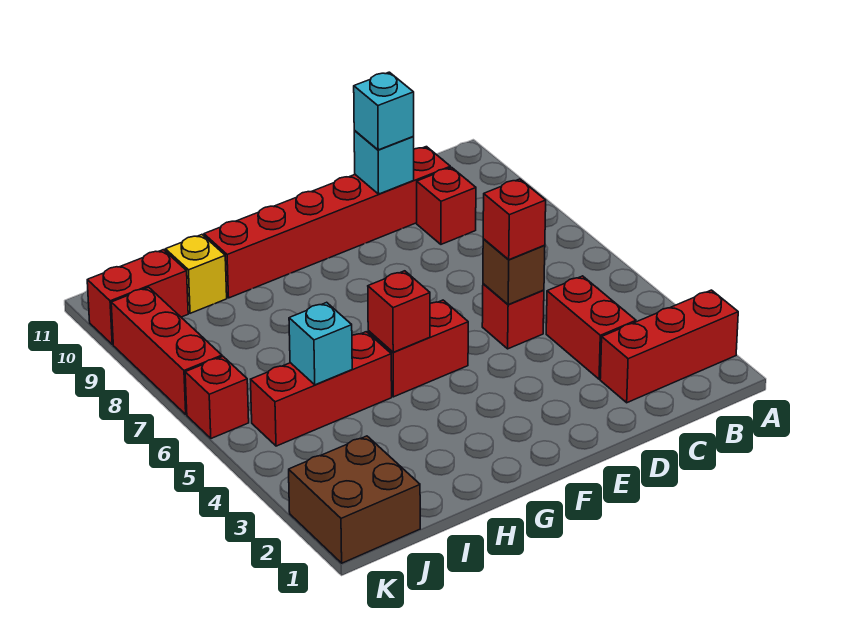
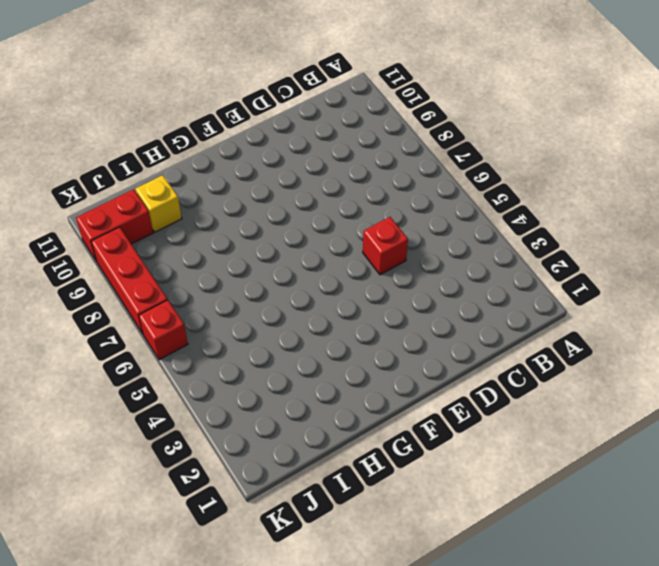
none -> red 1x3 brick [600,290,738,403]
none -> red 1x2 brick [546,276,636,379]
none -> red 1x1 brick [417,167,476,244]

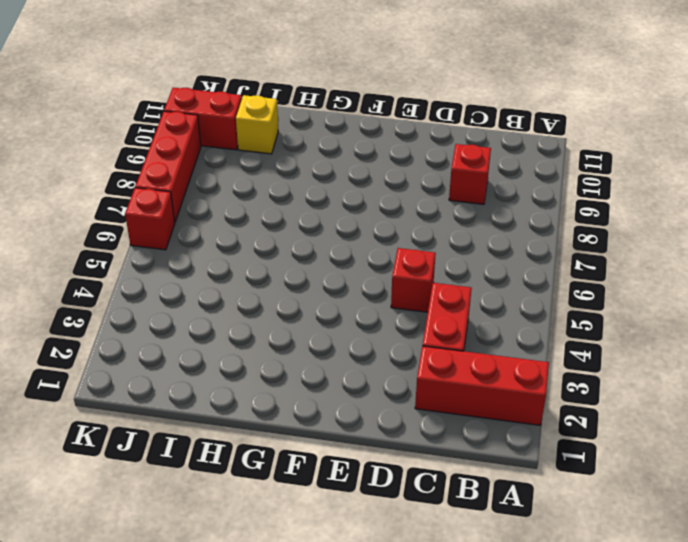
none -> red 1x6 brick [204,147,450,298]
none -> red 1x2 brick [368,300,468,397]
none -> red 1x3 brick [251,332,392,446]

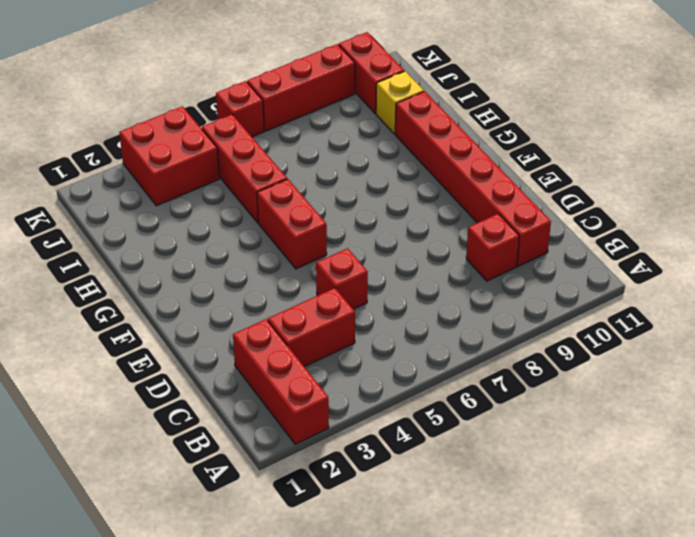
red 2x2 brick [119,106,219,206] -> none
none -> brown 2x2 brick [289,436,420,563]
none -> brown 1x1 brick [483,239,545,305]
none -> cyan 1x1 brick [354,130,414,194]

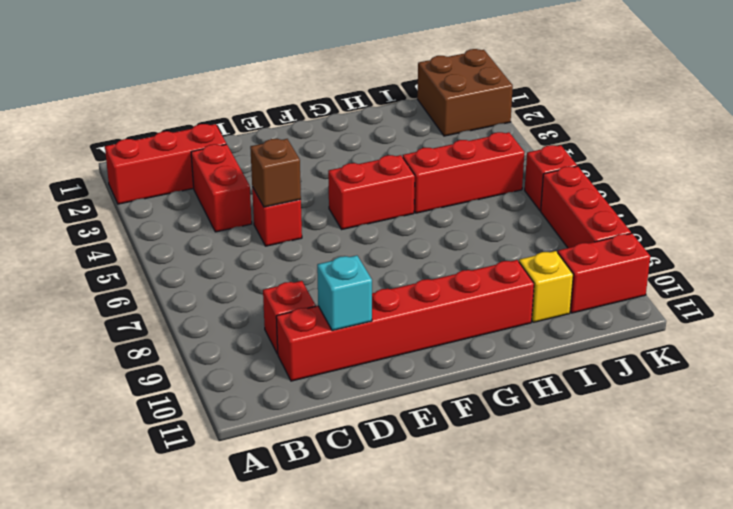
none -> red 1x1 brick [368,271,430,352]
none -> cyan 1x1 brick [289,302,352,385]
none -> red 1x1 brick [483,179,546,260]

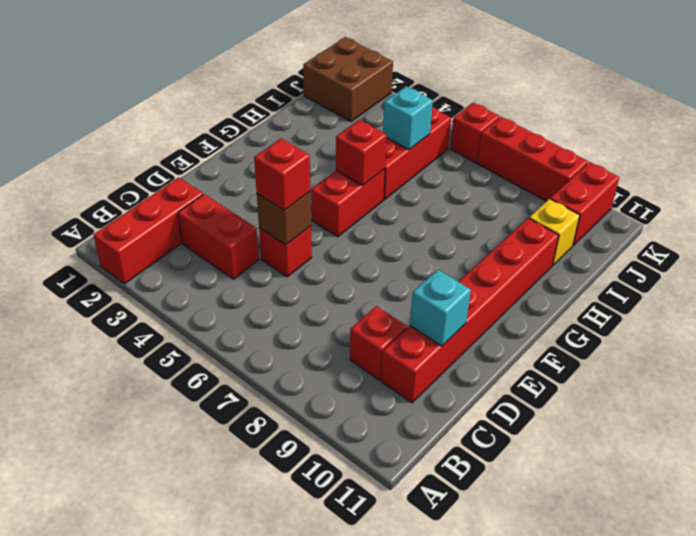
none -> cyan 1x1 brick [354,72,414,150]

